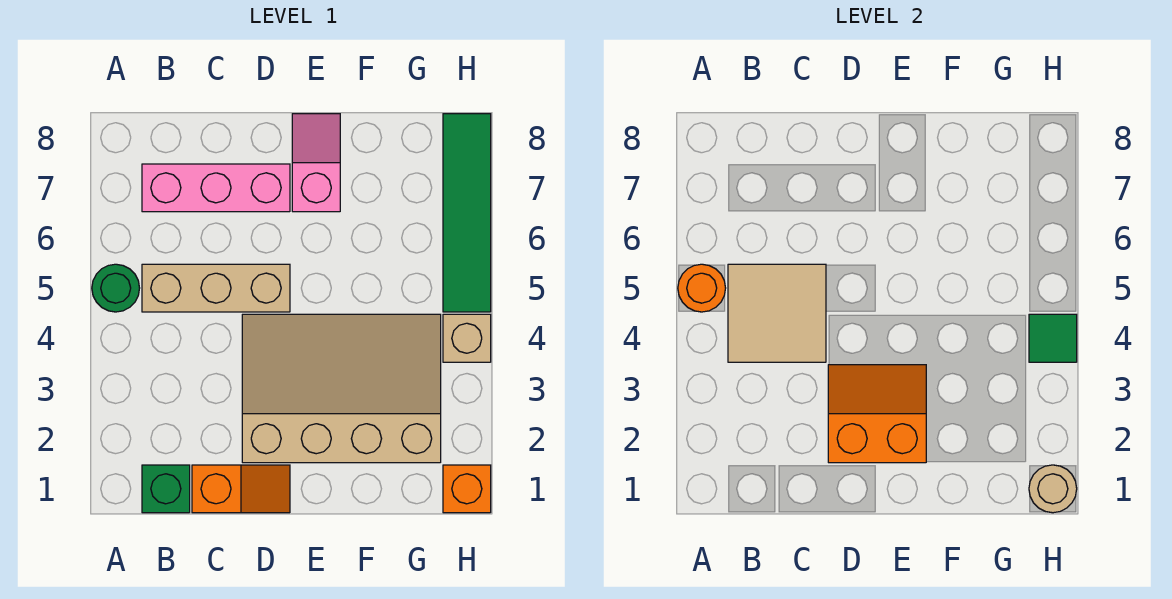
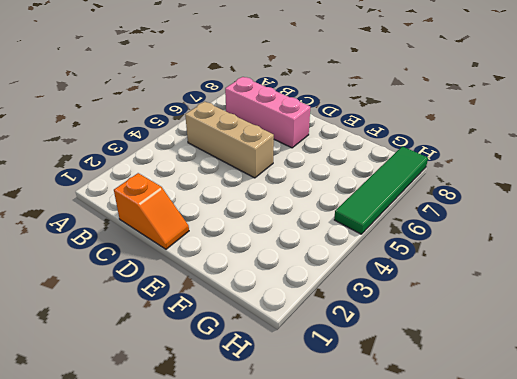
none -> green 1x1 round brick [92,264,140,312]
none -> green 1x1 brick [142,465,190,513]
none -> tan 3x4 slope [242,314,441,463]

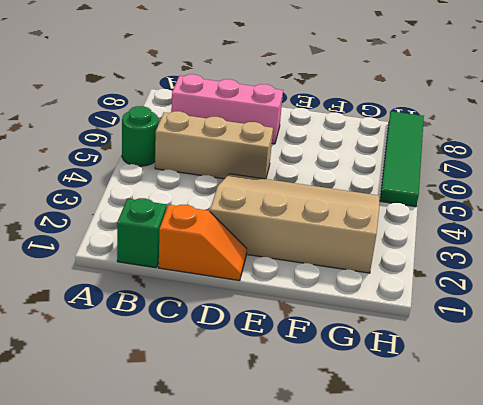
none -> pink 1x2 slope [292,114,340,212]
none -> orange 1x1 brick [443,465,491,513]
none -> tan 1x1 brick [443,314,491,362]

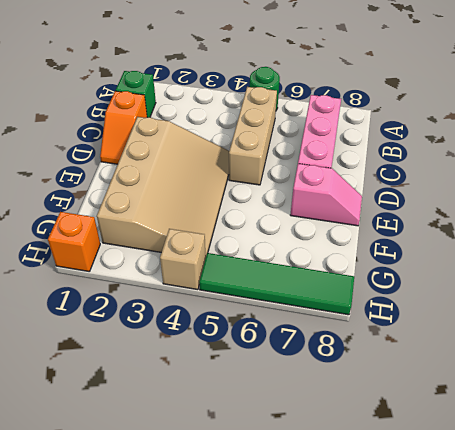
none -> orange 1x1 round brick [678,264,726,312]
none -> tan 2x2 tile [728,264,826,362]
none -> orange 2x2 slope [828,365,926,463]

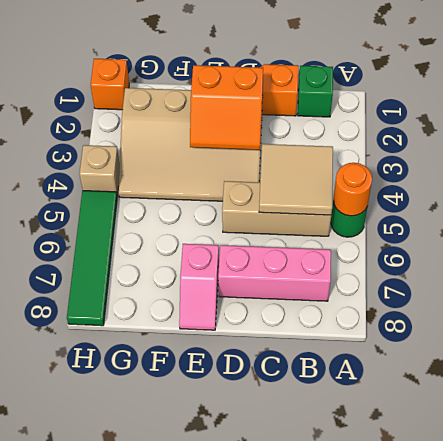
none -> tan 1x1 round brick [1029,465,1077,513]
none -> green 1x1 tile [1029,314,1077,362]

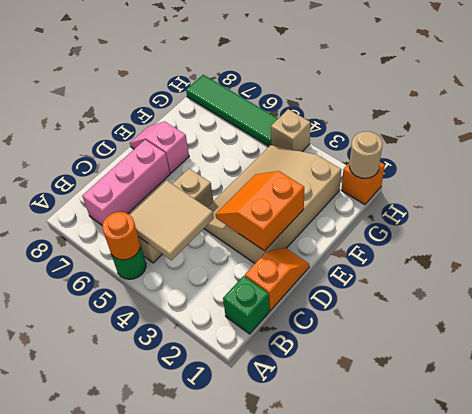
none -> green 1x1 tile [1029,314,1077,362]

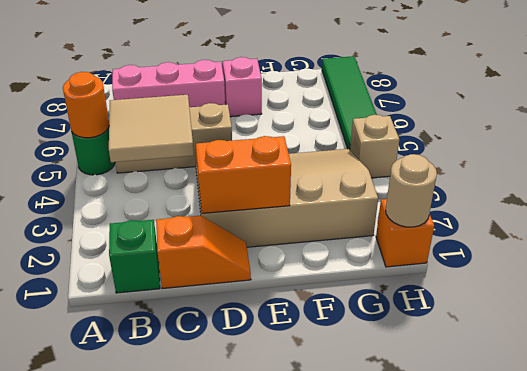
none -> green 1x1 tile [1029,314,1077,362]

